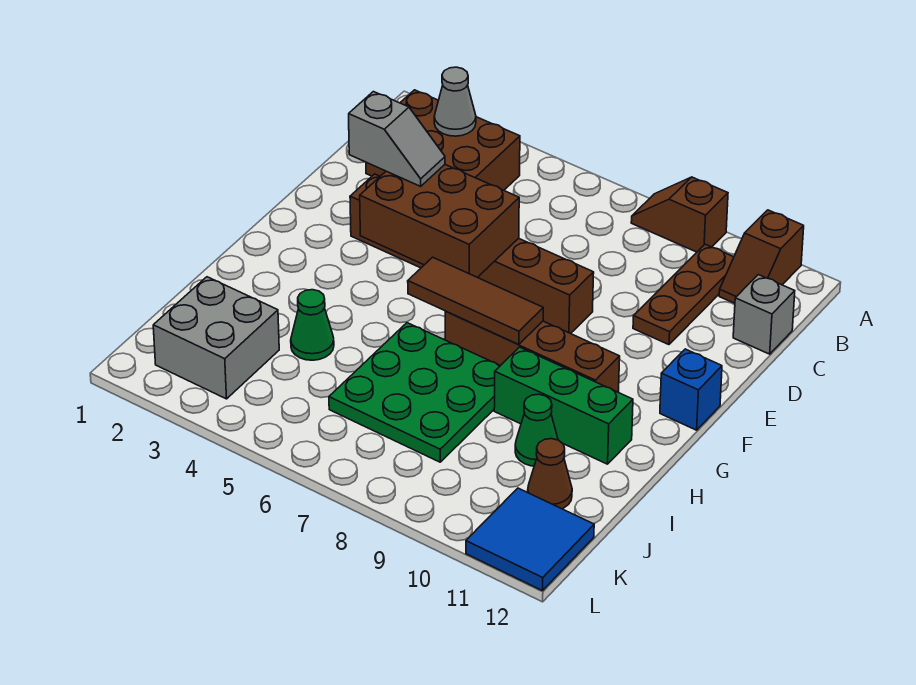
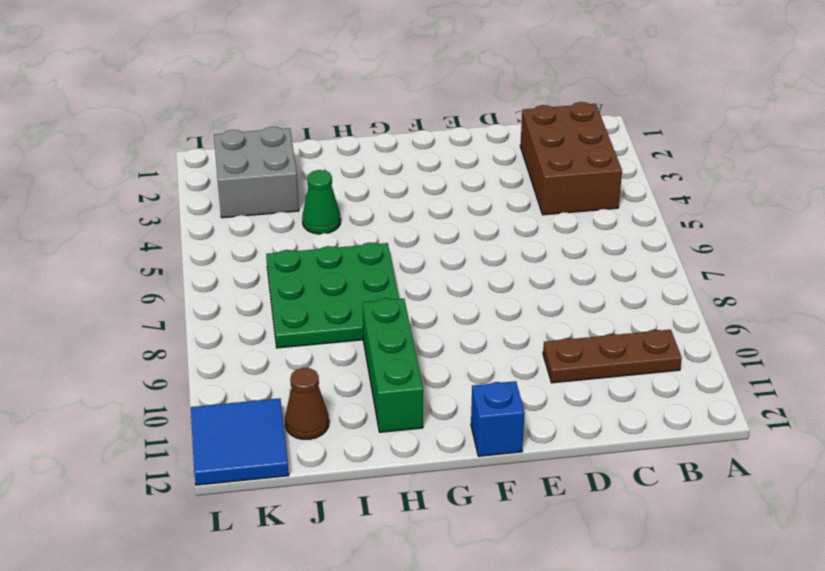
none -> brown 1x2 slope [631,177,728,252]
none -> brown 1x2 slope [719,210,804,303]
none -> grey 1x1 brick [733,275,795,354]

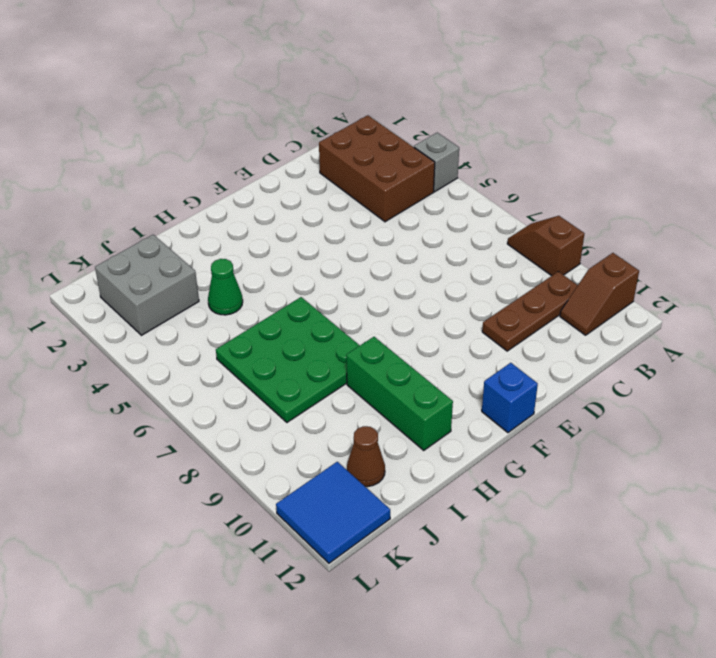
grey 1x1 brick [414,133,459,192] -> grey 1x1 brick moved to [733,275,795,354]
none -> brown 1x6 brick [350,174,594,334]
none -> brown 1x4 brick [445,311,620,392]
none -> green 1x1 cone [515,394,558,466]

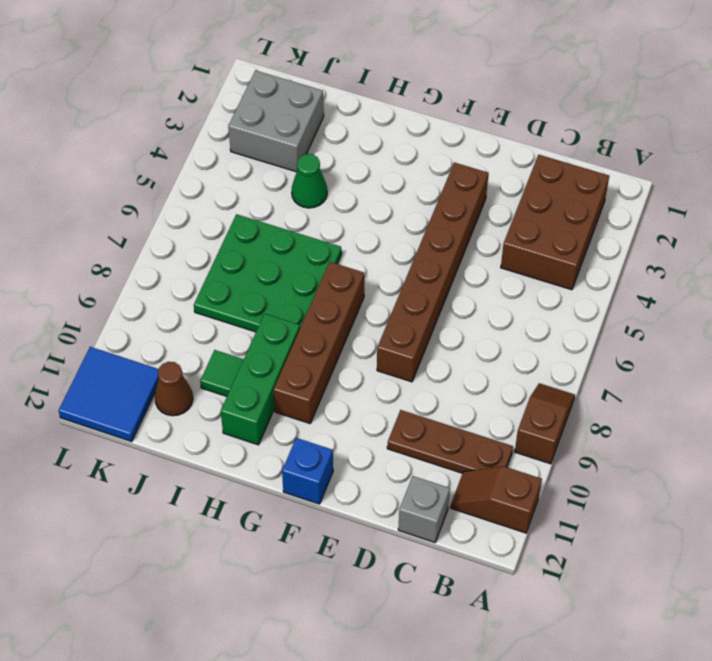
green 1x1 tile [200,350,244,396] -> green 1x1 cone [515,394,558,466]
none -> grey 1x1 cone [434,67,476,136]
none -> brown 2x3 brick [360,165,519,277]
none -> brown 1x3 tile [408,257,543,344]

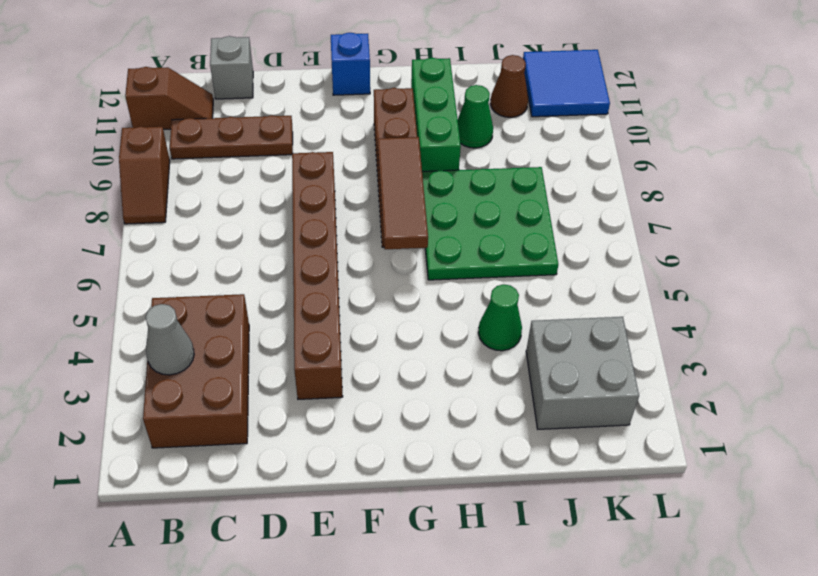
none -> brown 2x3 brick [360,165,519,277]
none -> grey 1x2 slope [349,92,445,186]

